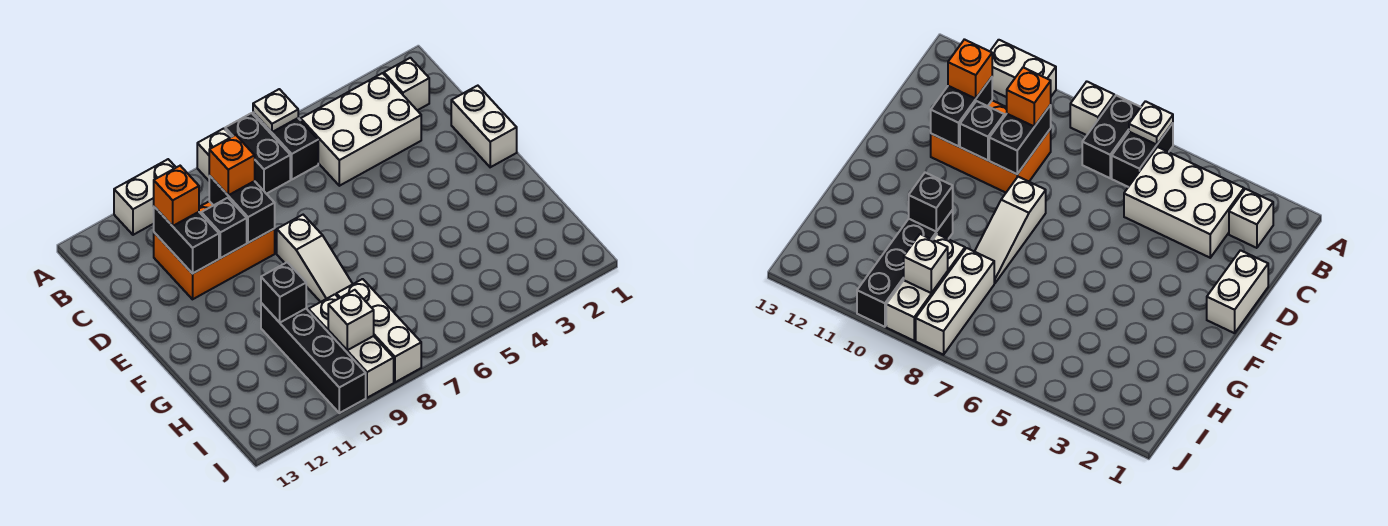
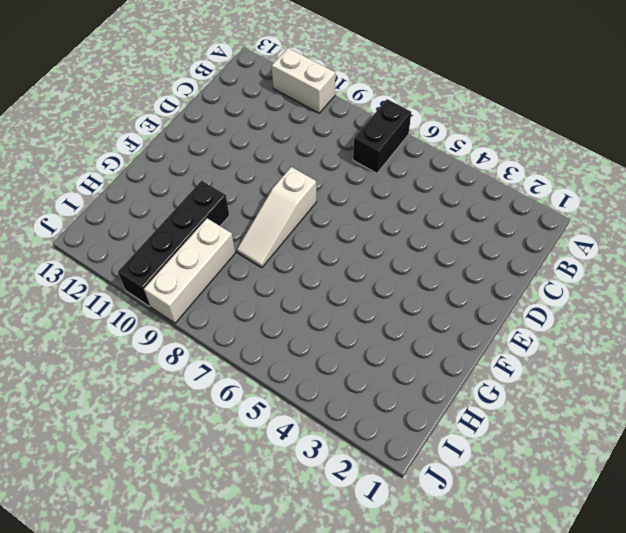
none -> black 1x2 brick [253,112,318,179]
none -> white 1x1 brick [197,128,231,181]
none -> white 1x1 brick [384,58,429,110]

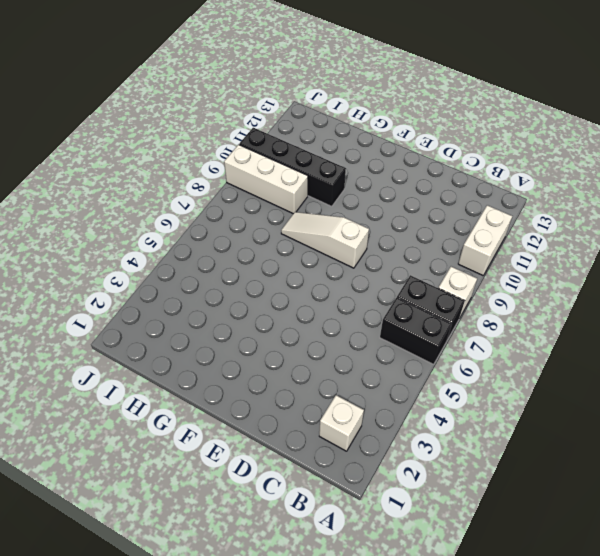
none -> white 2x3 brick [301,73,421,186]
none -> orange 2x3 brick [154,201,275,299]
none -> white 1x2 brick [451,86,517,167]

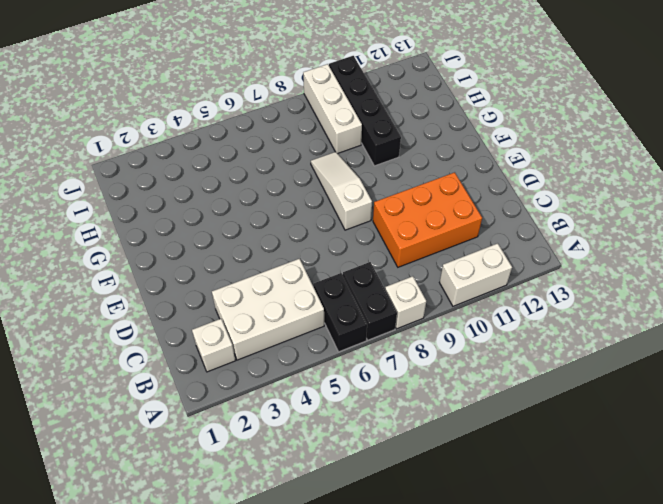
none -> white 1x2 brick [451,86,517,167]
none -> white 1x3 brick [336,279,421,382]
none -> white 1x1 plate [253,89,298,132]

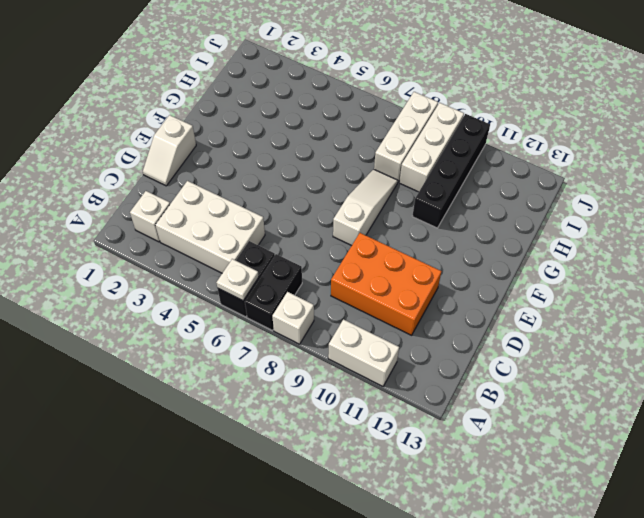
white 1x2 slope [143,115,196,186] -> white 1x2 brick [451,86,517,167]
none -> black 1x2 brick [209,176,275,243]
none -> black 1x2 brick [154,207,219,274]
none -> black 1x1 brick [201,198,247,258]

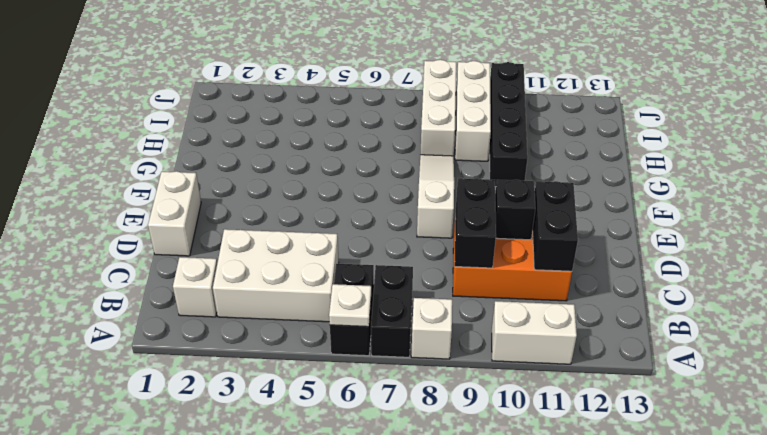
none -> black 1x1 brick [261,262,306,323]
none -> white 1x1 brick [328,290,374,350]
none -> orange 1x1 brick [209,135,255,195]

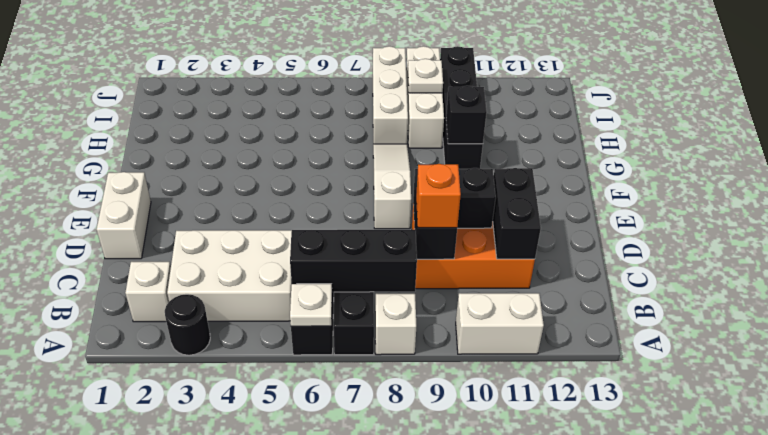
black 1x1 round brick [165,294,210,355] -> none
black 1x3 brick [290,230,417,292] -> none
white 1x1 plate [408,59,443,93] -> white 1x1 brick [328,290,374,350]
none -> orange 1x1 brick [154,166,199,226]

